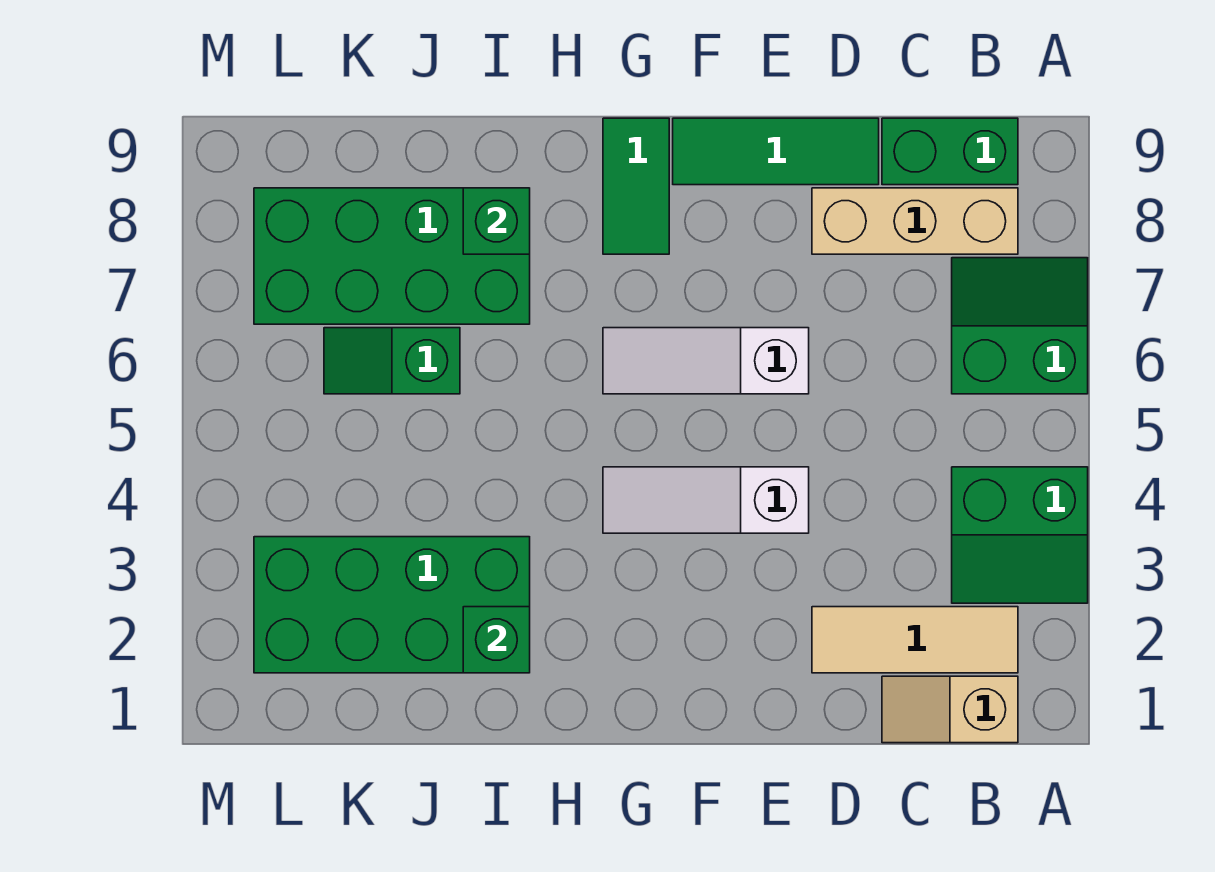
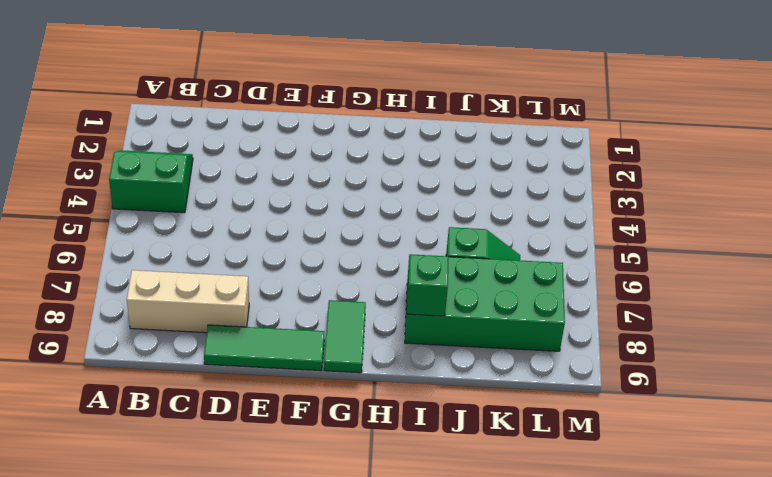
none -> green 2x2 slope [952,258,1088,394]
none -> tan 1x2 slope [882,676,1018,743]
none -> tan 1x3 tile [812,607,1018,673]

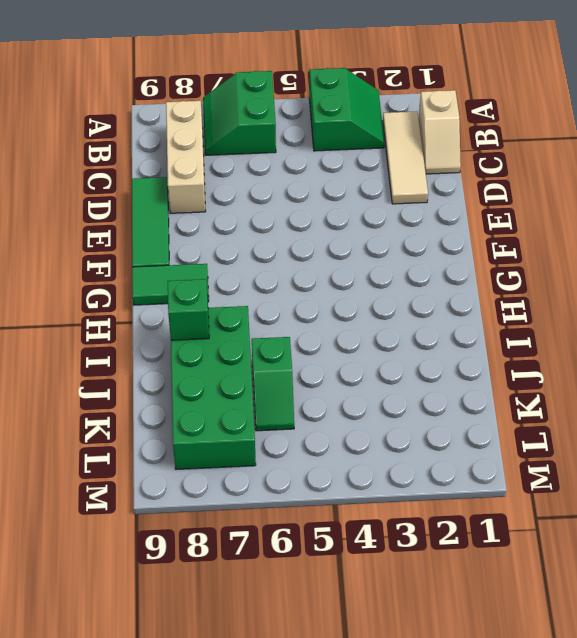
none -> green 1x2 brick [882,118,1018,185]
none -> white 1x3 slope [603,467,809,533]
none -> white 1x3 slope [603,328,809,394]

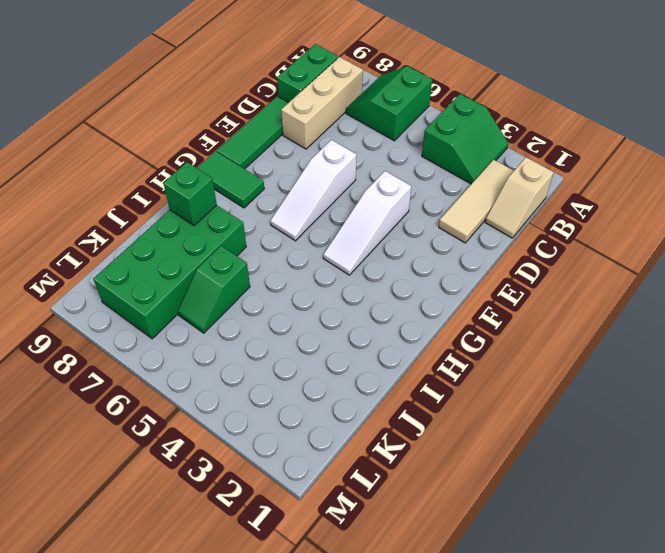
none -> green 2x4 brick [254,537,530,673]
none -> green 1x1 brick [463,607,530,673]

